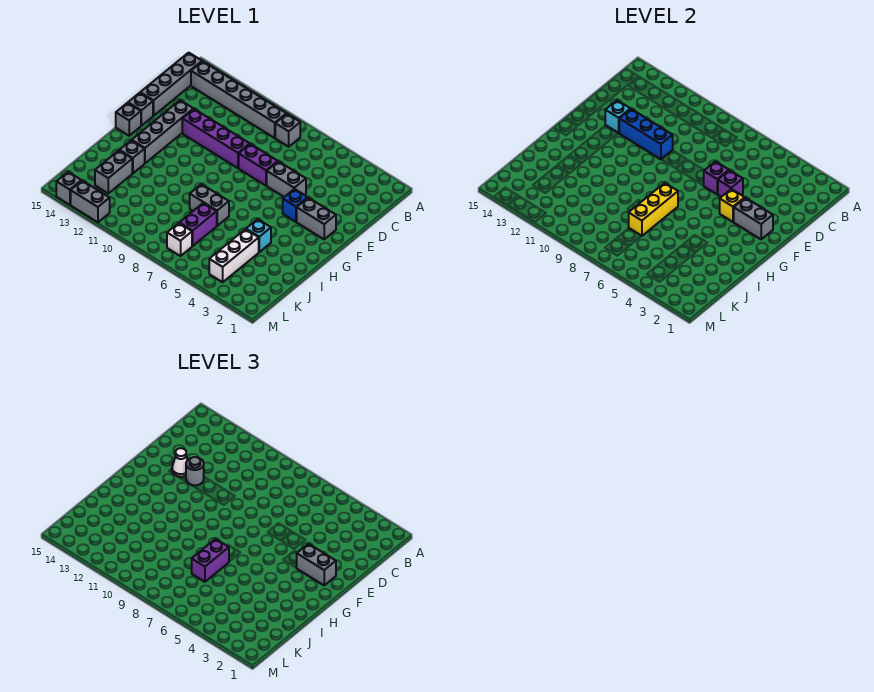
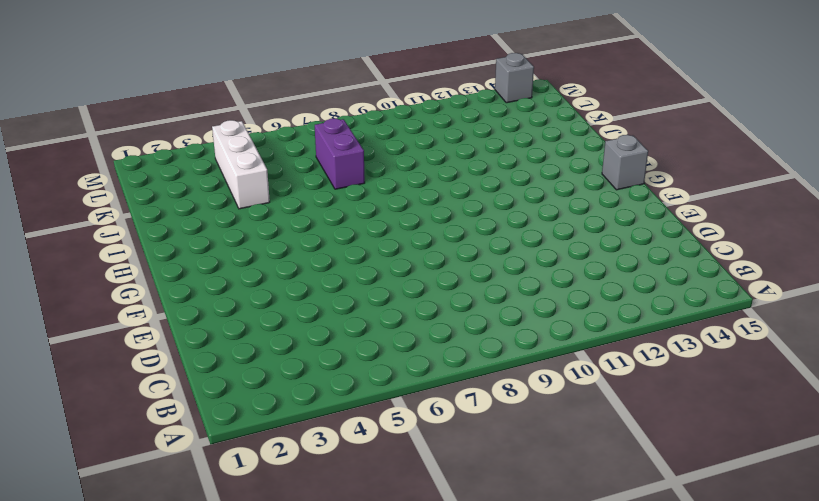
none -> grey 1x1 brick [275,114,300,147]
none -> grey 1x6 brick [191,61,286,138]
none -> grey 1x4 brick [140,53,202,116]
none -> grey 1x2 brick [267,162,306,197]

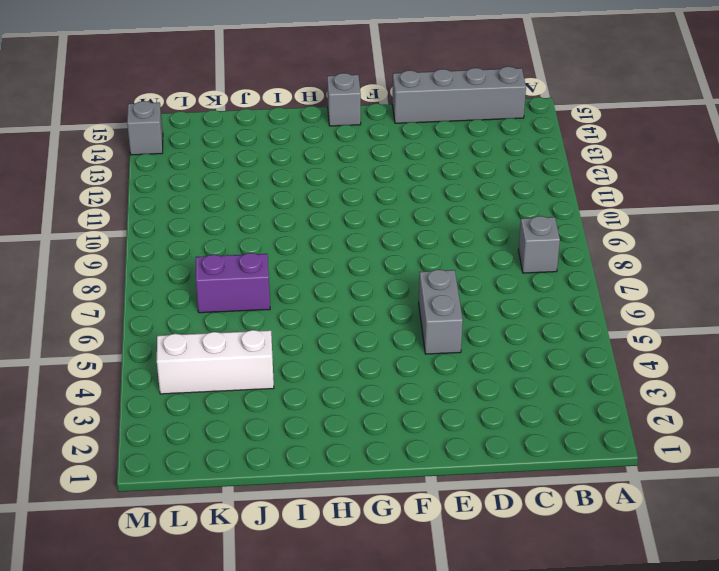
none -> grey 1x6 brick [191,61,286,138]
none -> purple 1x2 brick [239,144,278,186]
none -> purple 1x4 brick [182,109,250,168]
none -> grey 1x4 brick [132,100,193,163]

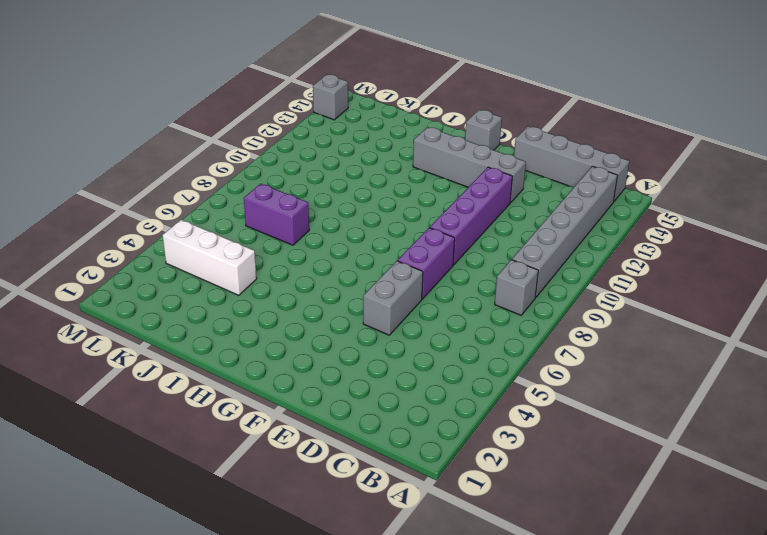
none -> grey 1x2 brick [297,198,336,239]
none -> blue 1x1 brick [283,189,308,222]
none -> grey 1x1 brick [128,93,153,126]
none -> cyan 1x1 brick [246,219,271,252]

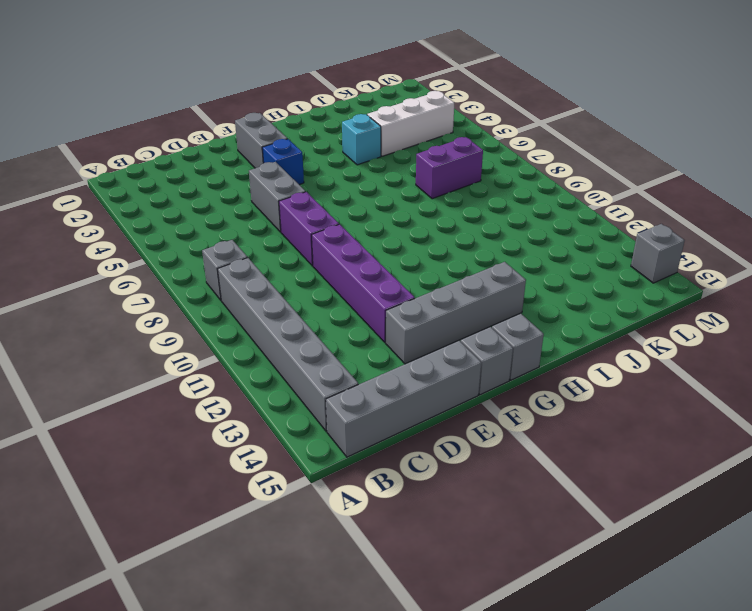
none -> grey 1x2 brick [190,184,229,226]
none -> grey 1x1 brick [119,140,145,173]
none -> grey 1x2 brick [95,151,132,193]
none -> white 1x1 brick [167,223,192,256]

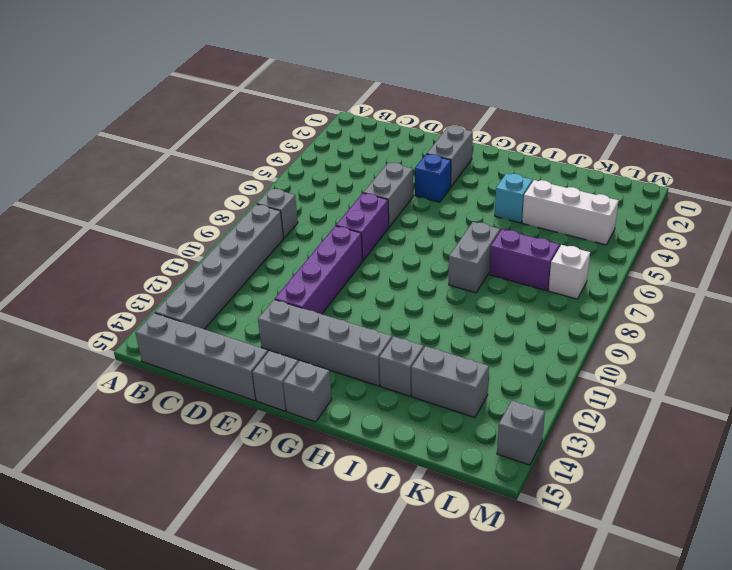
none -> grey 1x2 brick [71,181,110,222]
none -> purple 1x1 brick [718,170,743,197]
none -> purple 1x1 brick [704,162,729,194]
none -> blue 1x3 brick [619,109,673,159]

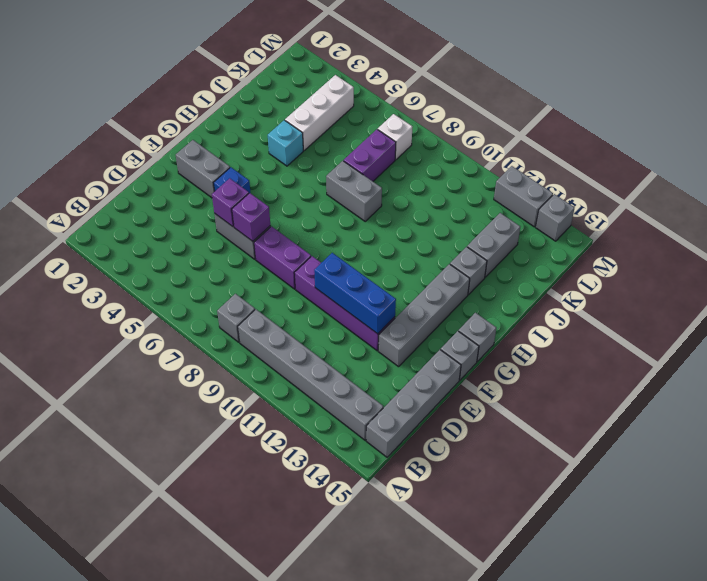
none -> cyan 1x1 brick [605,100,630,133]
none -> grey 1x2 brick [734,198,773,239]
none -> yellow 1x1 brick [720,189,745,222]
none -> yellow 1x3 brick [629,183,678,236]

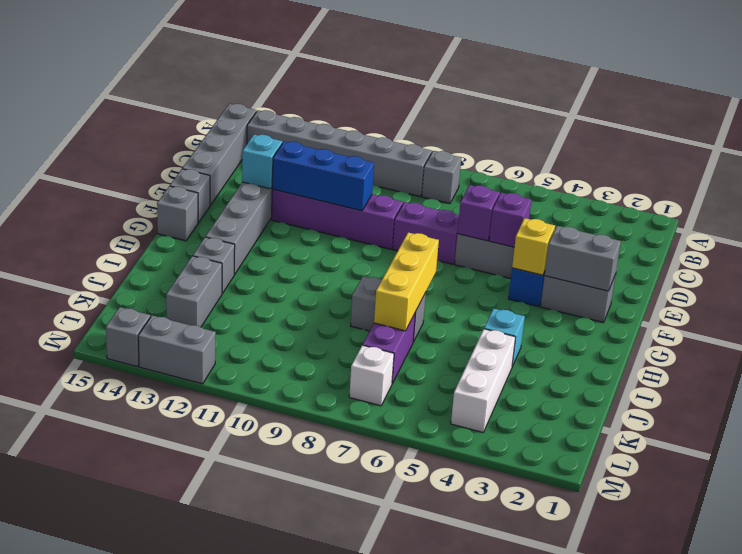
none -> grey 1x1 round brick [186,457,204,485]
none -> white 1x1 cone [172,448,188,477]
none -> grey 1x2 brick [296,544,336,585]
none -> purple 1x2 brick [192,539,229,582]

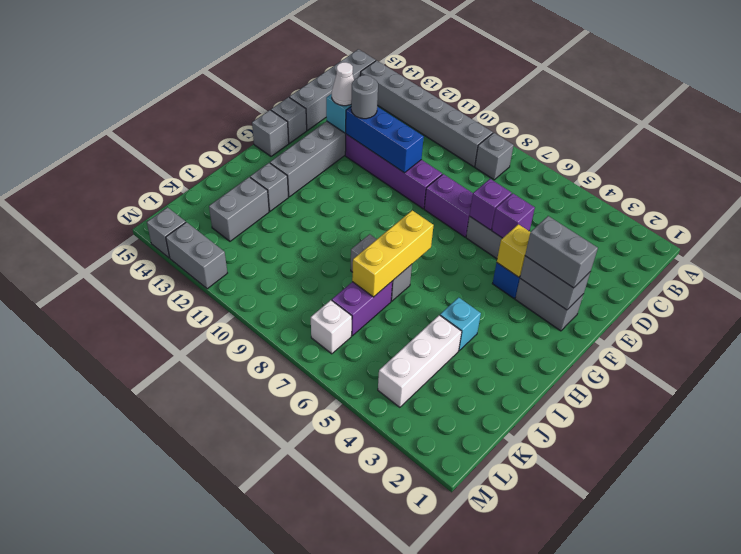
none -> purple 1x2 brick [192,539,229,582]

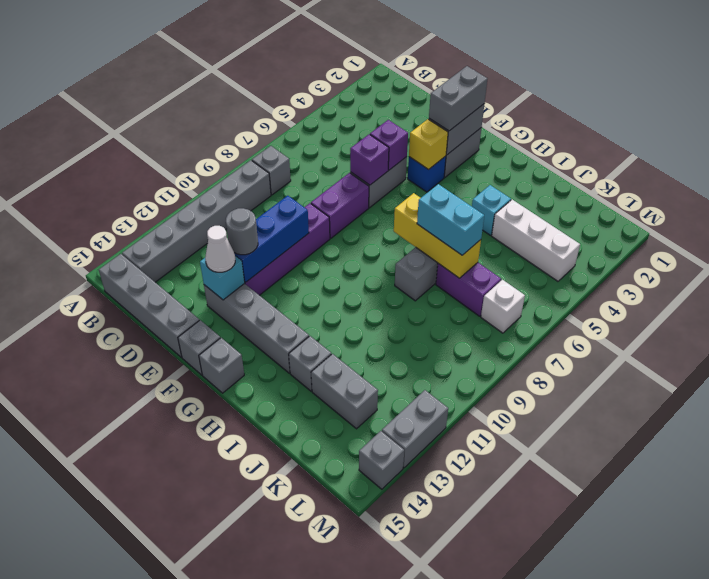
cyan 1x2 brick [417,184,484,255] -> purple 1x2 brick [192,539,229,582]

